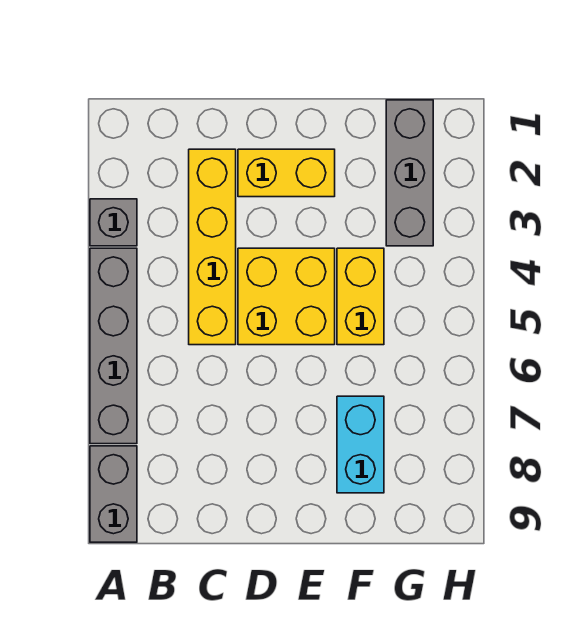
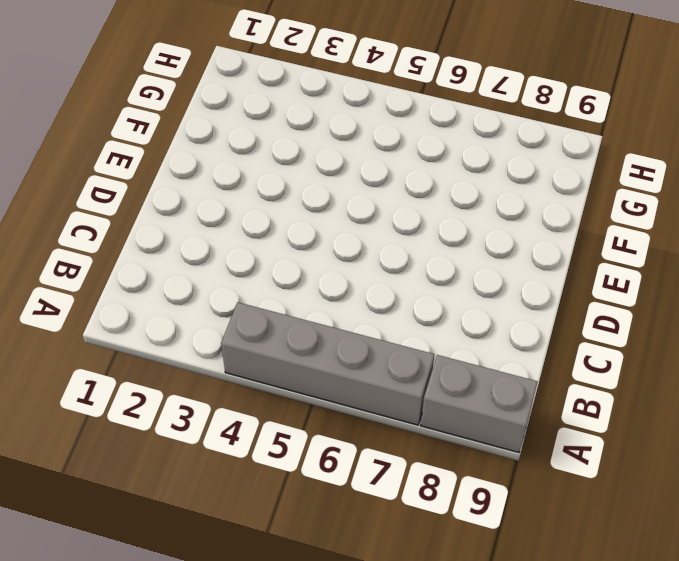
none -> grey 1x1 brick [90,199,137,246]
none -> yellow 1x4 brick [189,149,236,345]

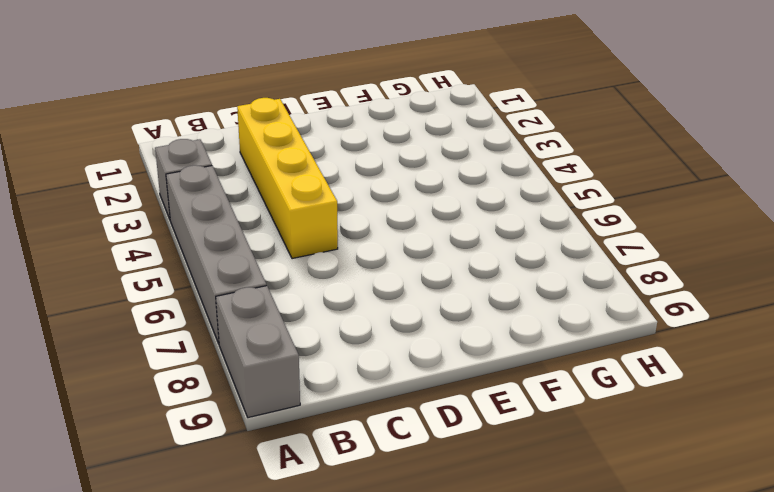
none -> yellow 1x2 brick [238,149,335,197]
none -> yellow 2x2 brick [238,248,335,345]

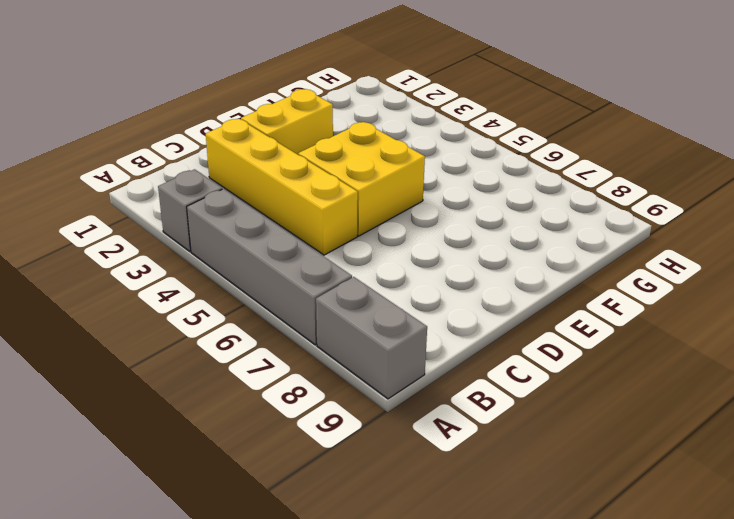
none -> yellow 1x2 brick [337,248,384,345]
none -> cyan 1x2 brick [337,396,384,493]

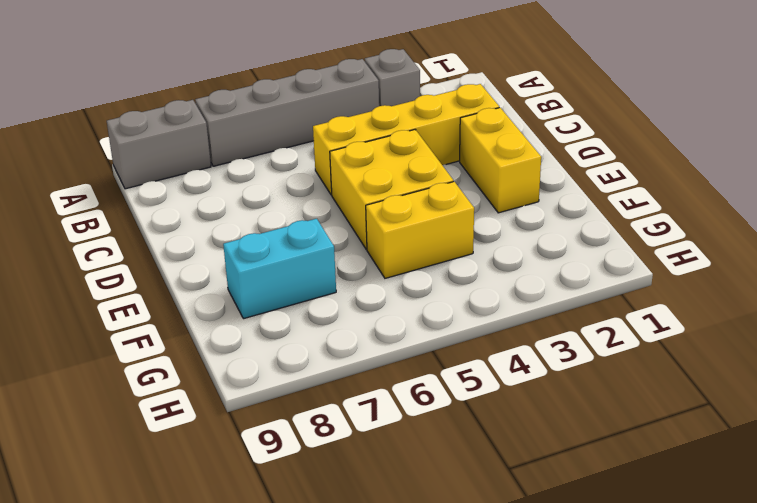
none -> grey 1x3 brick [386,100,433,246]

